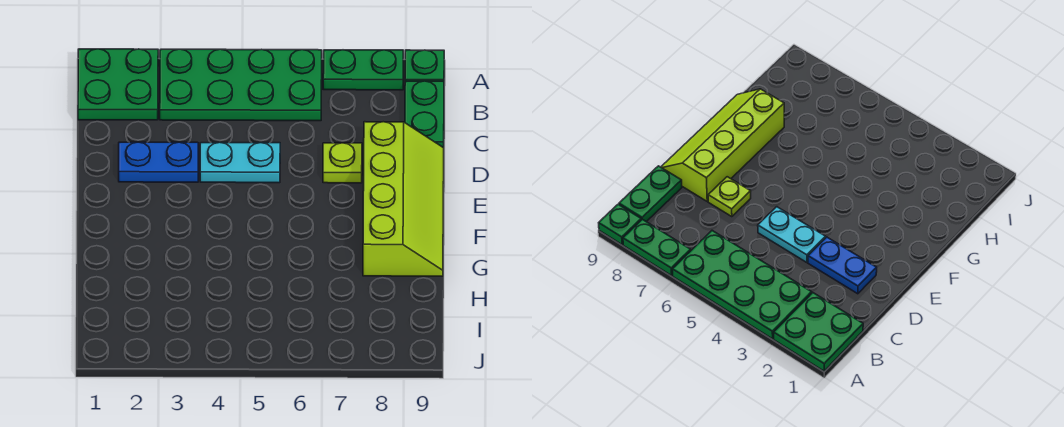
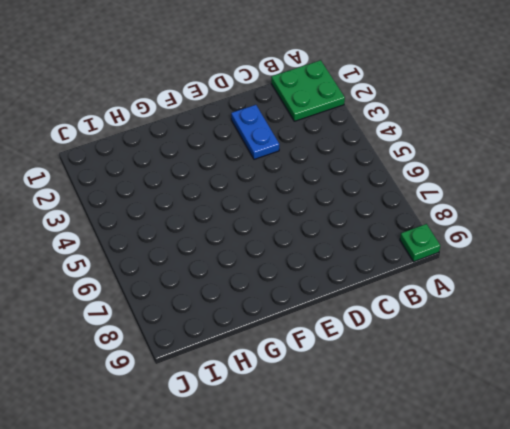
none -> green 2x4 plate [160,49,322,121]
none -> green 1x2 plate [323,50,403,90]

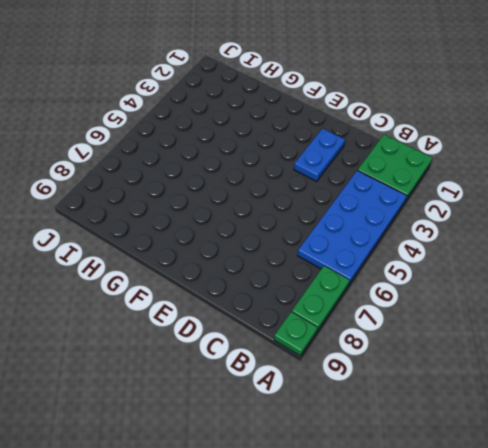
blue 2x4 plate [298,170,407,284] -> green 2x4 plate [160,49,322,121]
none -> green 1x2 plate [405,81,444,148]
none -> cyan 1x2 plate [200,142,280,183]

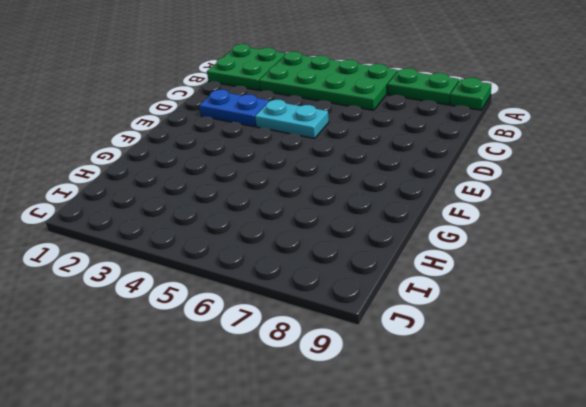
none -> green 1x2 plate [405,81,444,148]
none -> lime 1x1 plate [323,143,362,183]

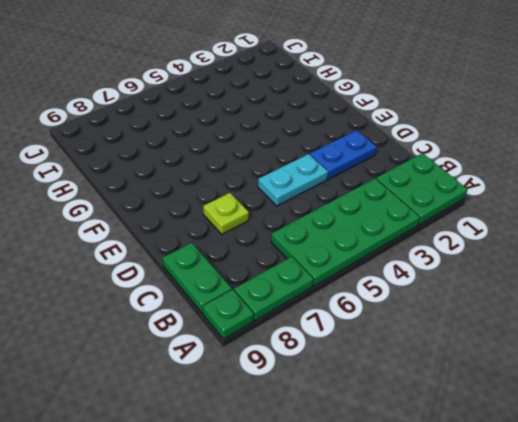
none -> lime 2x4 slope [363,122,444,276]

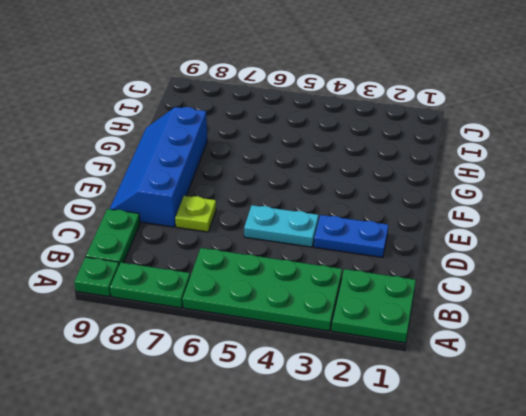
blue 2x4 slope [110,107,207,227] -> lime 2x4 slope [363,122,444,276]

